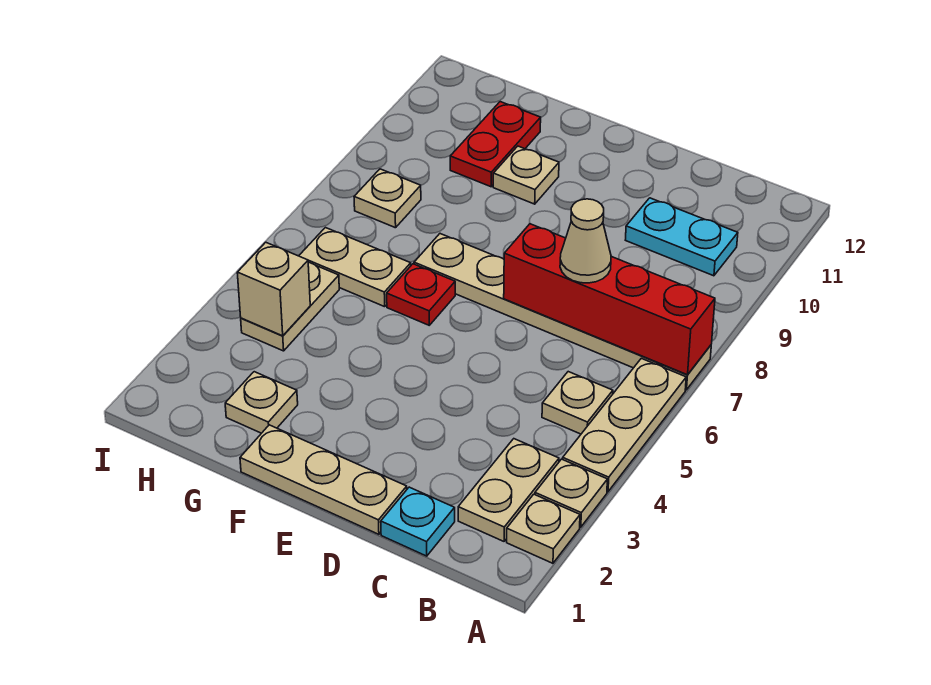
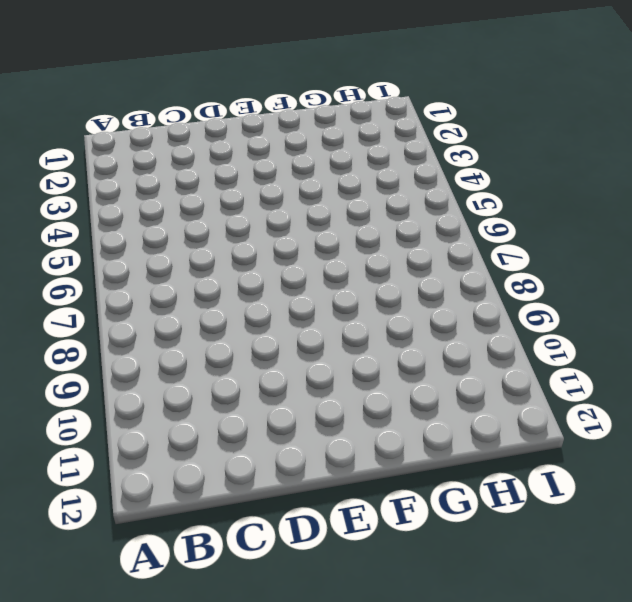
none -> tan 1x1 plate [507,494,580,563]
none -> tan 1x1 plate [535,459,607,527]
none -> tan 1x3 plate [563,358,686,492]

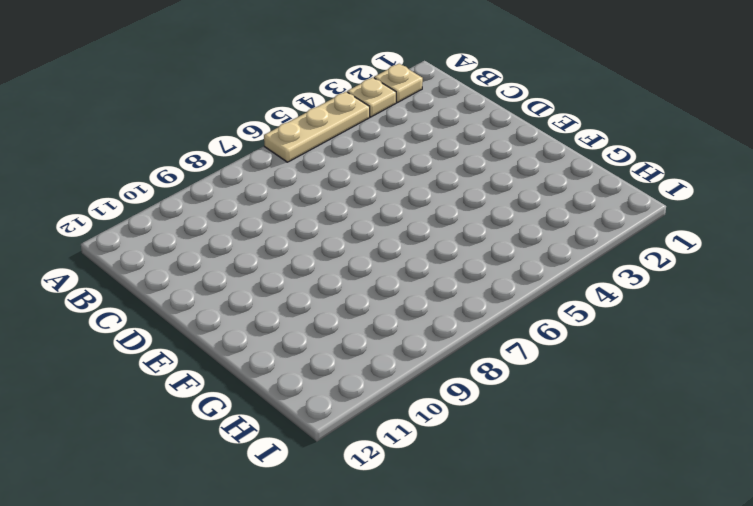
none -> tan 1x6 plate [414,234,711,390]
none -> tan 1x2 plate [458,439,559,541]
none -> tan 1x1 plate [542,372,613,434]

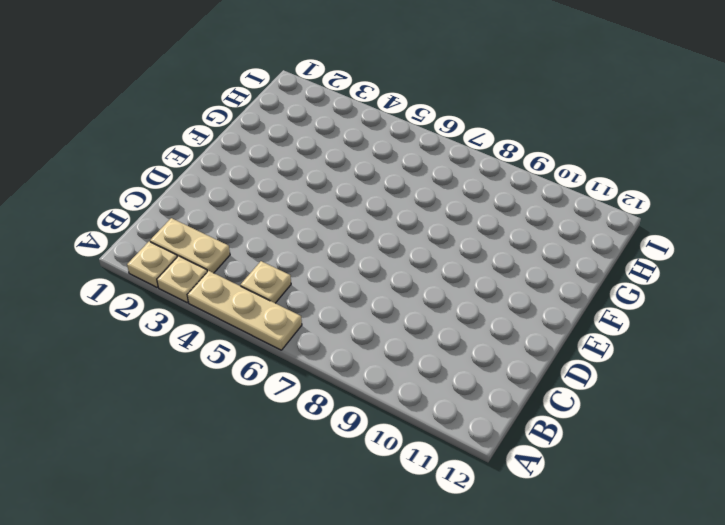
none -> tan 1x6 plate [414,234,711,390]
none -> cyan 1x2 plate [626,198,738,276]
none -> cyan 1x1 plate [381,487,455,556]

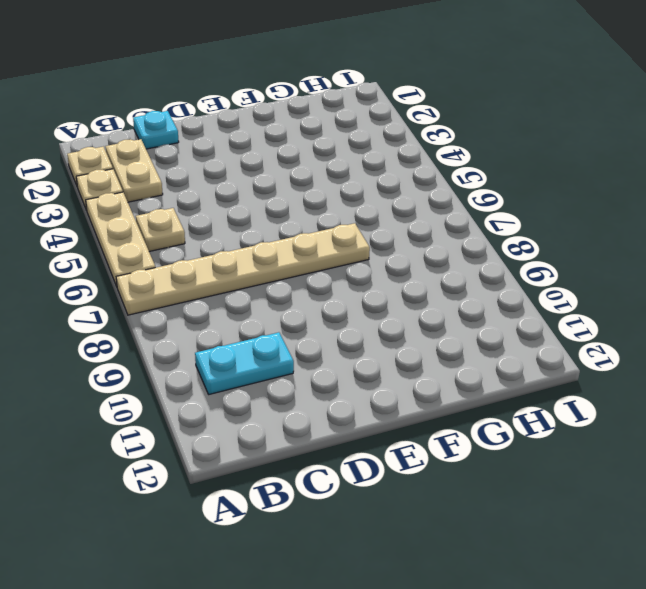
none -> tan 1x3 plate [240,425,407,534]
none -> red 1x1 plate [387,264,455,325]
none -> tan 1x1 plate [493,146,559,204]

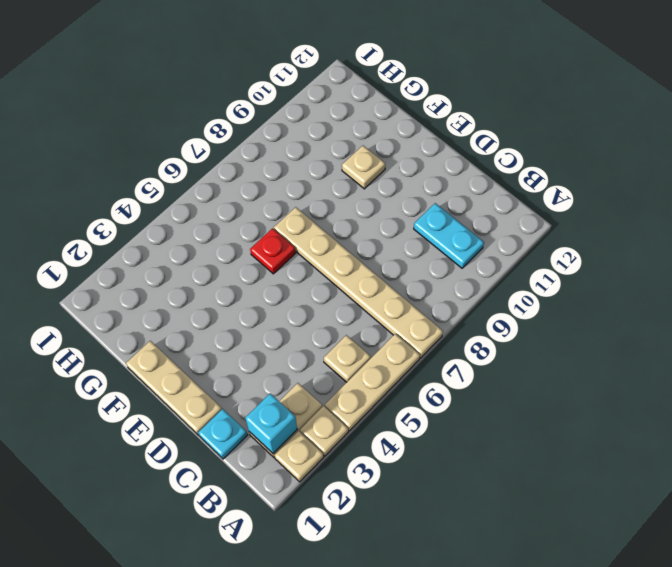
cyan 1x1 brick [245,393,297,453] -> none
none -> tan 1x1 plate [225,372,298,433]
none -> tan 1x2 plate [299,228,411,307]
none -> red 1x2 plate [450,102,541,187]

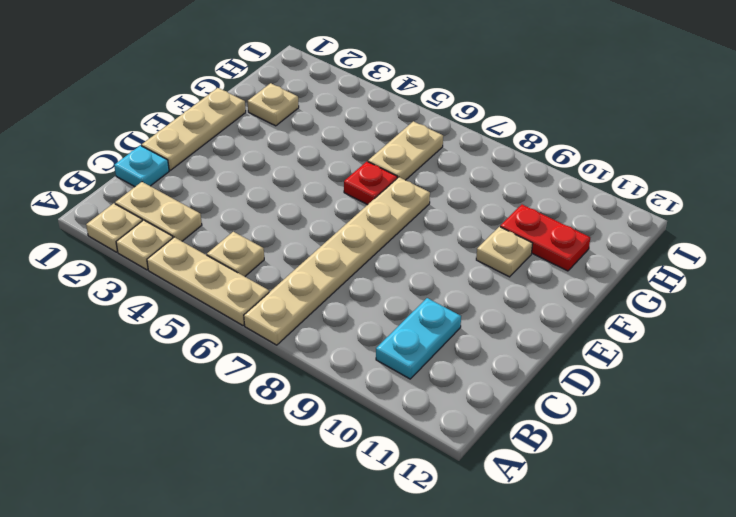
none -> tan 1x2 plate [241,263,339,351]
none -> tan 1x1 plate [354,169,421,228]
none -> red 1x4 brick [504,224,715,375]

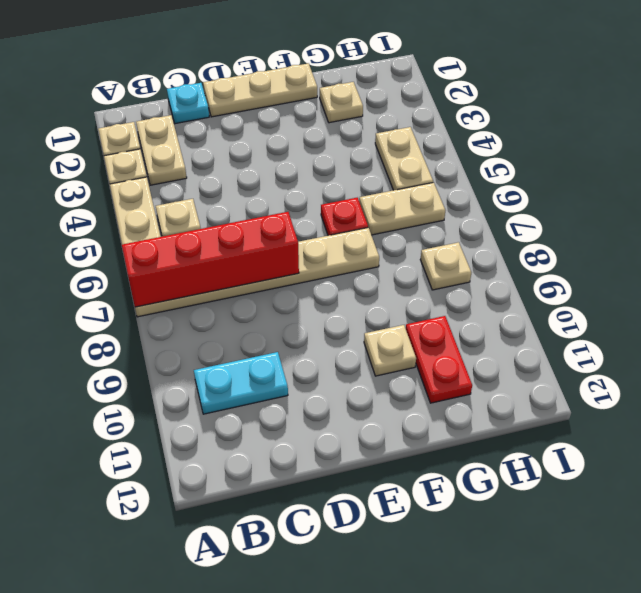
none -> tan 1x1 brick [237,242,310,336]
none -> tan 1x1 cone [560,199,611,283]

